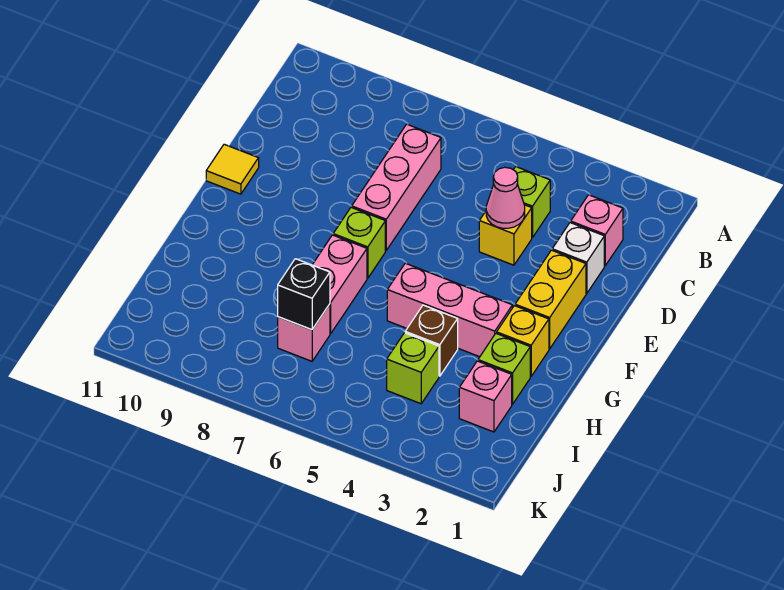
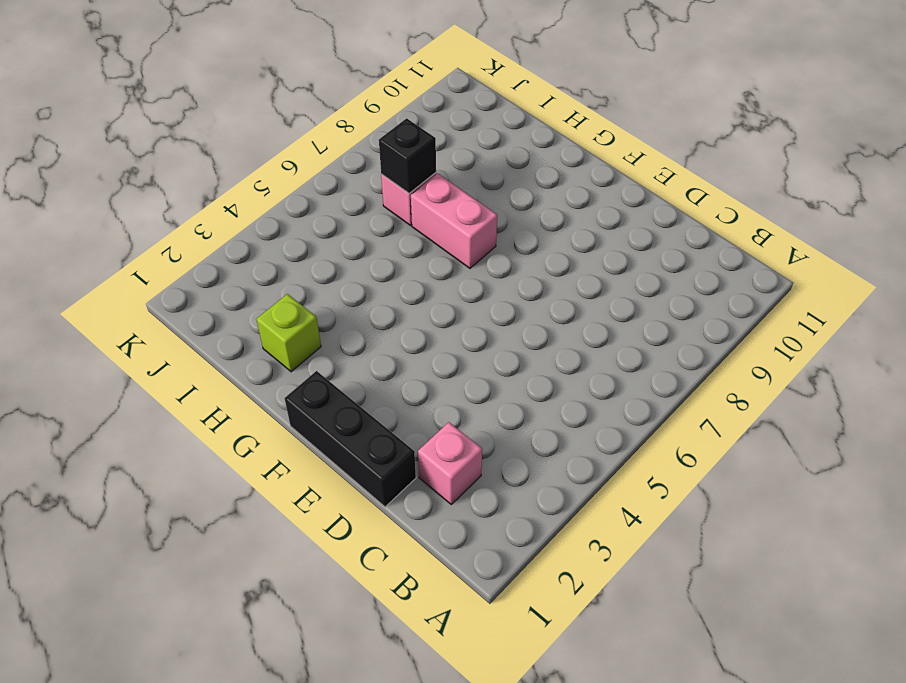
black 1x3 brick [284,371,416,507] -> none
none -> lime 1x1 brick [514,167,550,238]
none -> pink 1x3 brick [352,124,441,250]
none -> white 1x1 brick [552,223,604,294]

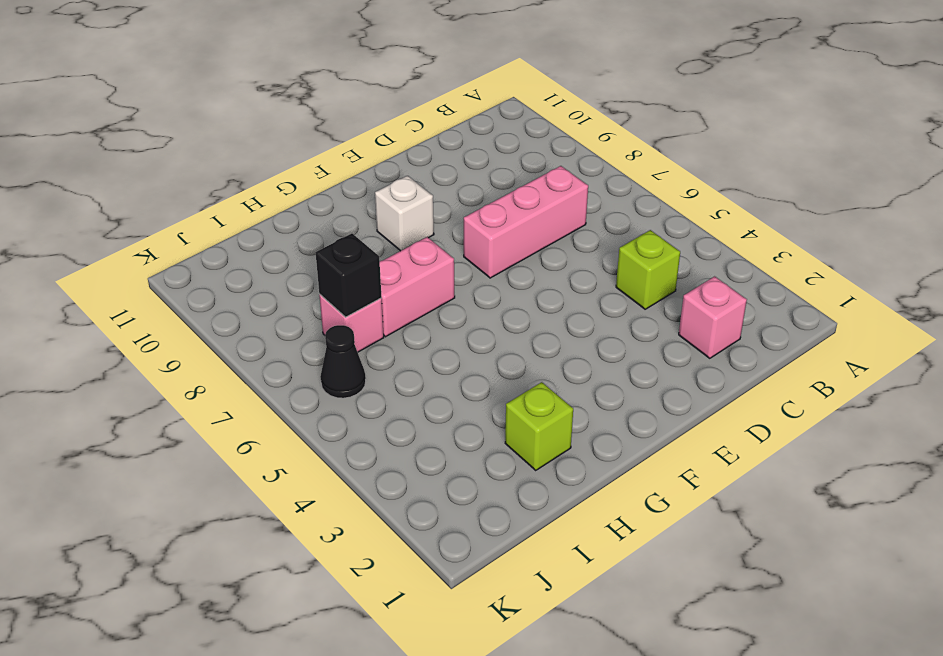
white 1x1 brick [375,176,434,251] -> white 1x1 brick moved to [552,223,604,294]
black 1x1 cone [320,325,366,398] -> none
none -> yellow 1x1 brick [479,205,532,265]
none -> yellow 1x2 brick [515,250,586,349]
none -> yellow 1x1 tile [206,144,259,194]

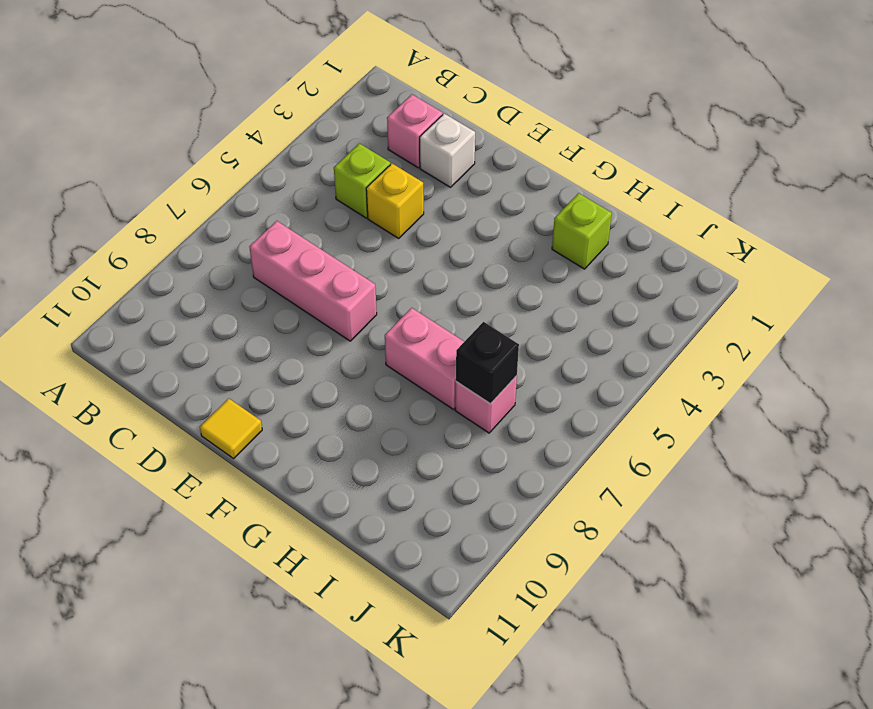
none -> yellow 1x2 brick [515,250,586,349]
none -> lime 1x1 brick [333,207,385,278]
none -> yellow 1x1 brick [497,306,549,377]

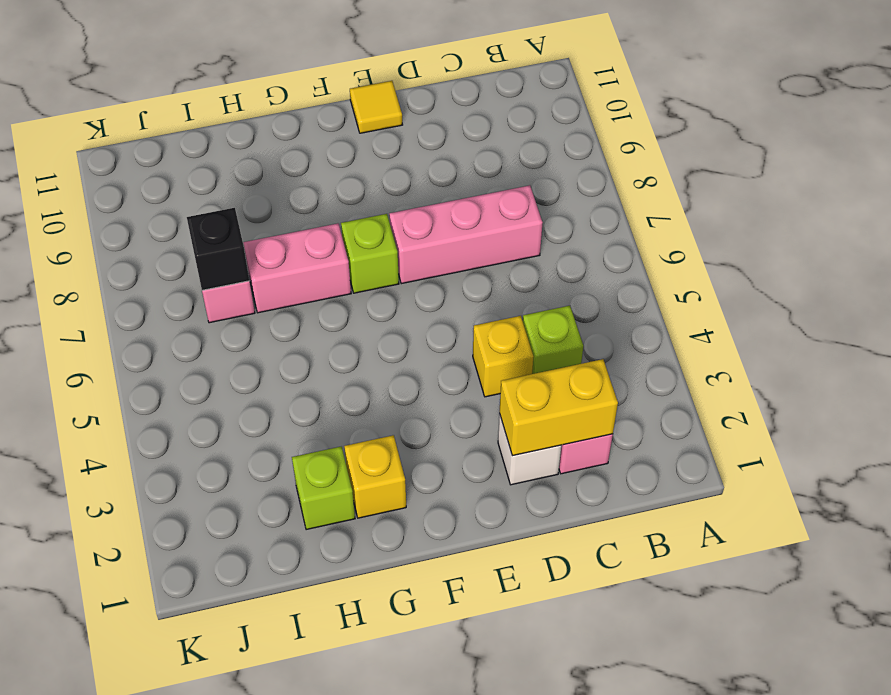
yellow 1x2 brick [499,359,618,456] -> yellow 1x2 brick moved to [515,250,586,349]
none -> pink 1x3 brick [387,263,512,357]
none -> brown 1x1 brick [405,305,458,376]
none -> pink 1x1 brick [459,361,512,432]

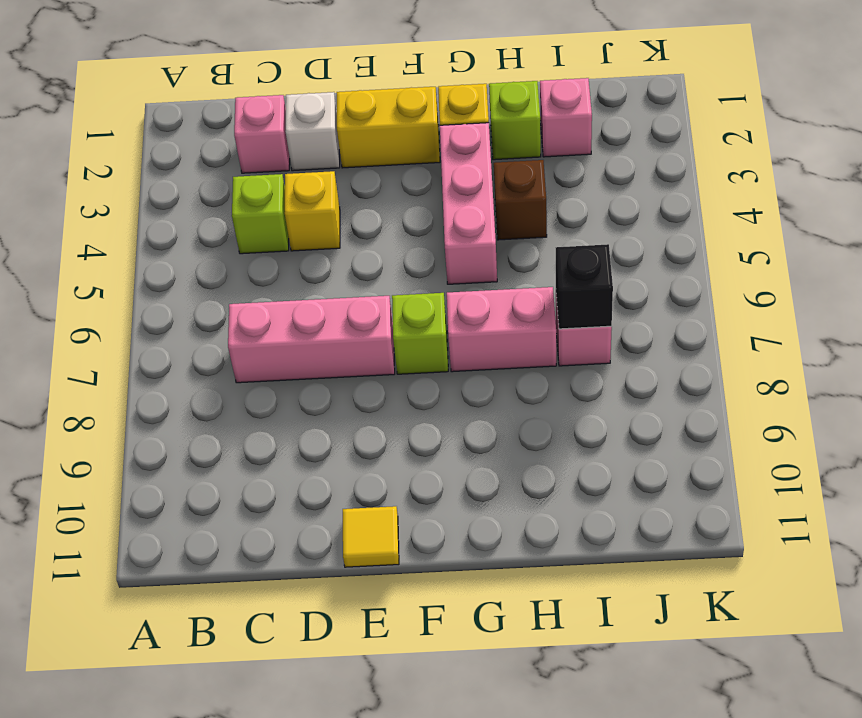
none -> lime 1x1 brick [387,333,439,404]
none -> pink 1x1 cone [486,167,525,228]

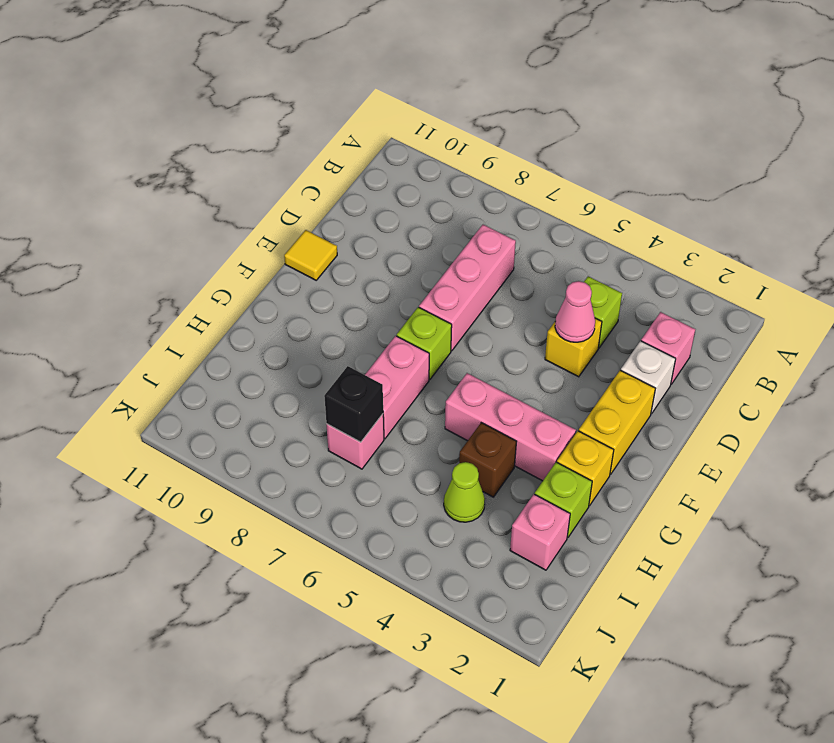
lime 1x1 cone [444,462,485,522] -> lime 1x1 brick [387,333,439,404]

